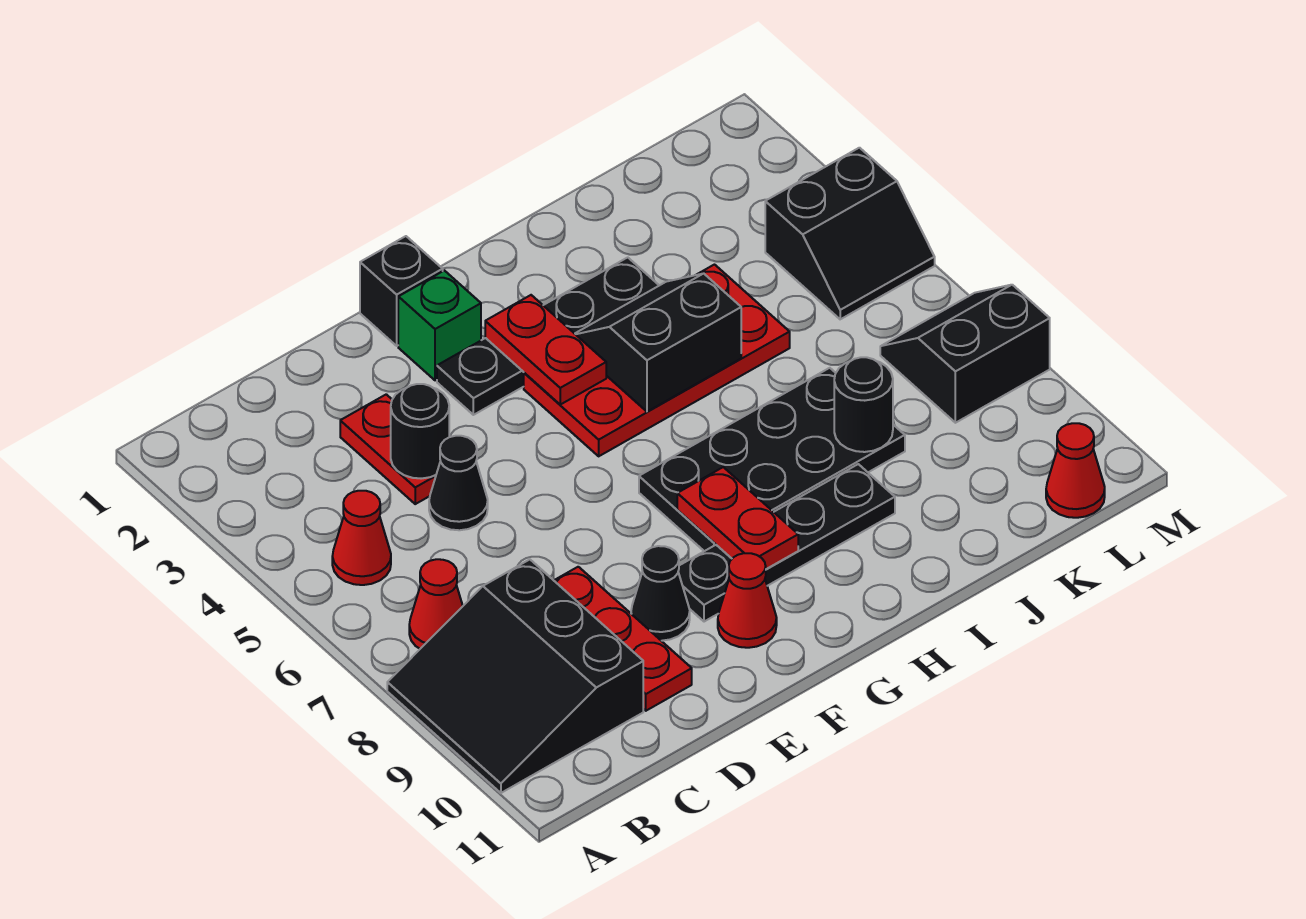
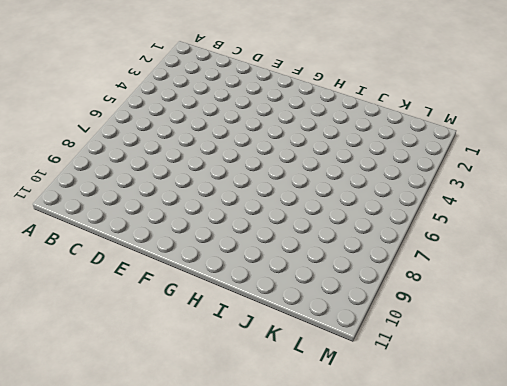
none -> black 3x3 slope [387,560,643,793]
none -> red 1x1 cone [332,491,391,585]
none -> red 1x1 cone [409,559,463,649]

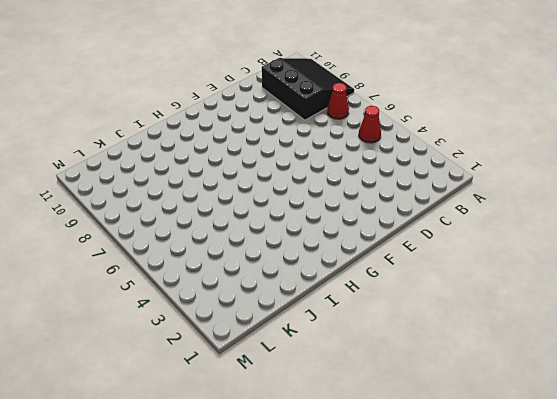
none -> red 1x2 plate [340,394,436,504]
none -> black 1x1 cone [429,436,488,530]
none -> red 1x3 plate [554,567,692,711]

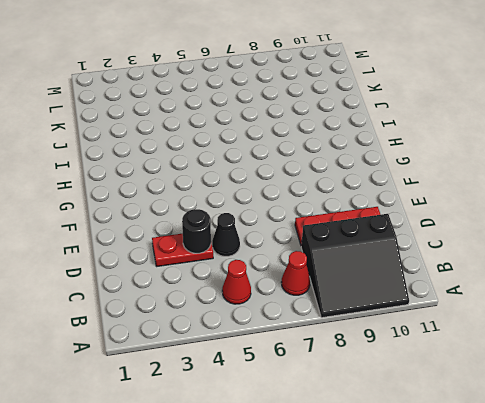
none -> black 1x1 cone [631,546,690,641]
none -> black 1x1 brick [360,236,443,346]
none -> green 1x1 brick [398,271,481,380]

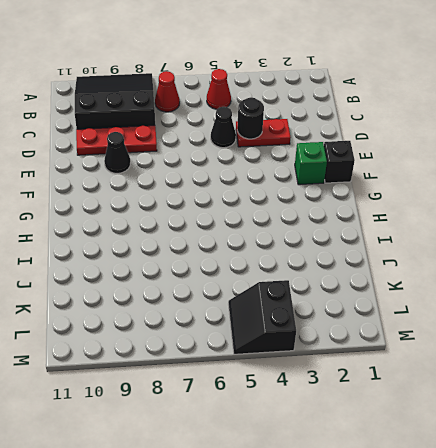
none -> black 1x4 plate [437,257,659,415]
none -> black 1x4 plate [678,464,895,622]
none -> red 1x1 cone [718,553,777,648]

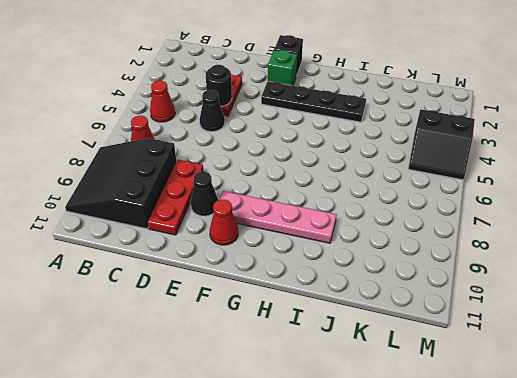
pink 1x4 plate [220,191,337,243] -> black 1x4 plate [678,464,895,622]
none -> red 2x4 plate [524,265,790,456]
none -> black 2x4 plate [639,368,905,551]
none -> black 2x2 slope [880,285,1050,423]

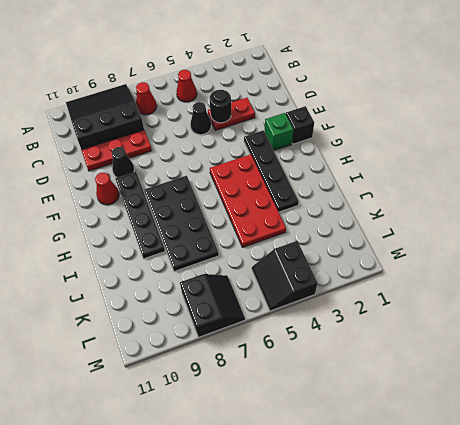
none -> red 1x1 cone [1046,423,1105,518]
none -> red 1x2 plate [485,295,606,405]
none -> red 1x2 plate [677,467,798,569]

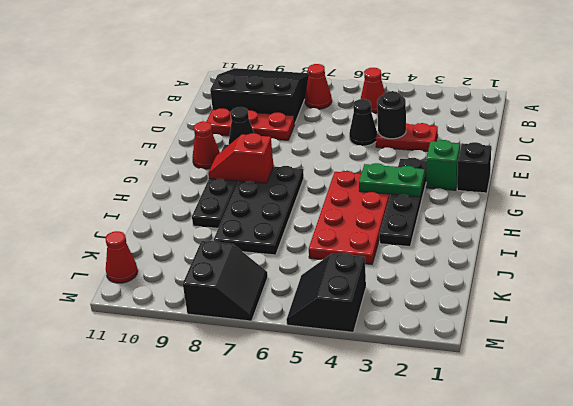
green 1x2 plate [359,163,425,197] -> red 1x2 plate [485,295,606,405]
red 1x2 slope [208,133,274,183] -> red 1x2 plate [677,467,798,569]
none -> black 2x2 slope [575,273,741,412]
none -> black 1x1 round brick [834,357,893,452]

